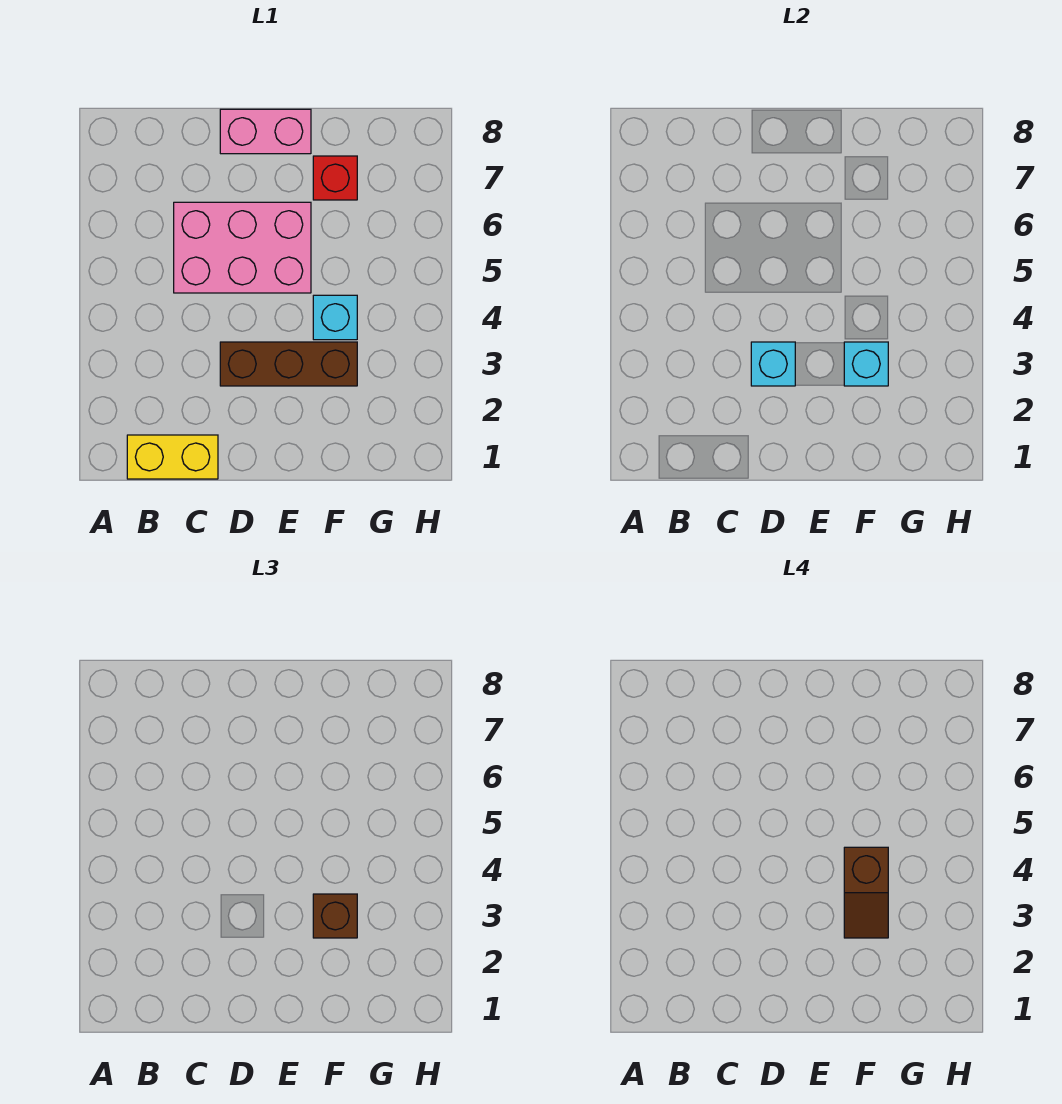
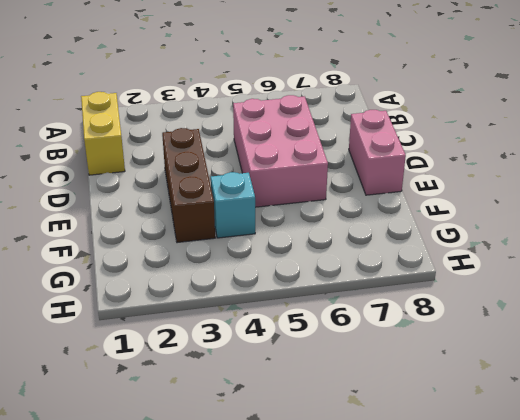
none -> red 1x1 brick [313,156,357,200]
none -> cyan 1x1 brick [751,342,795,386]

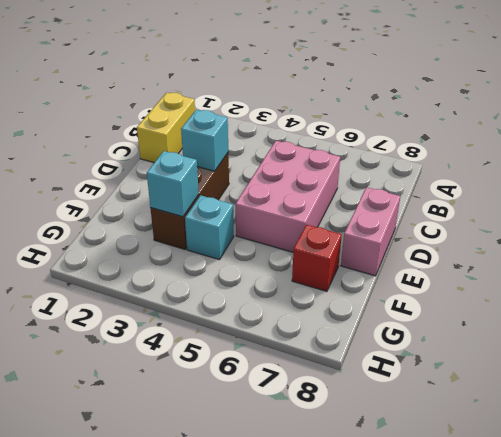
none -> brown 1x1 brick [313,894,357,938]
none -> brown 1x2 slope [844,847,888,938]

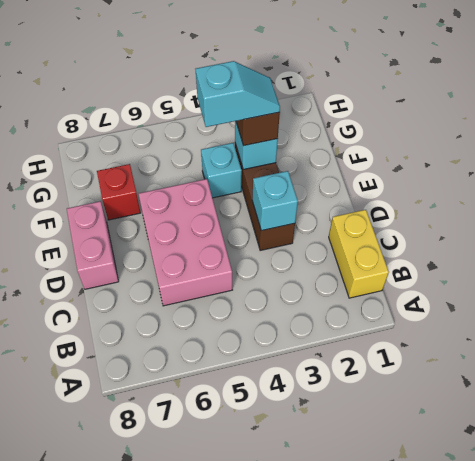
cyan 1x2 slope [196,61,280,127] -> brown 1x2 slope [844,847,888,938]

